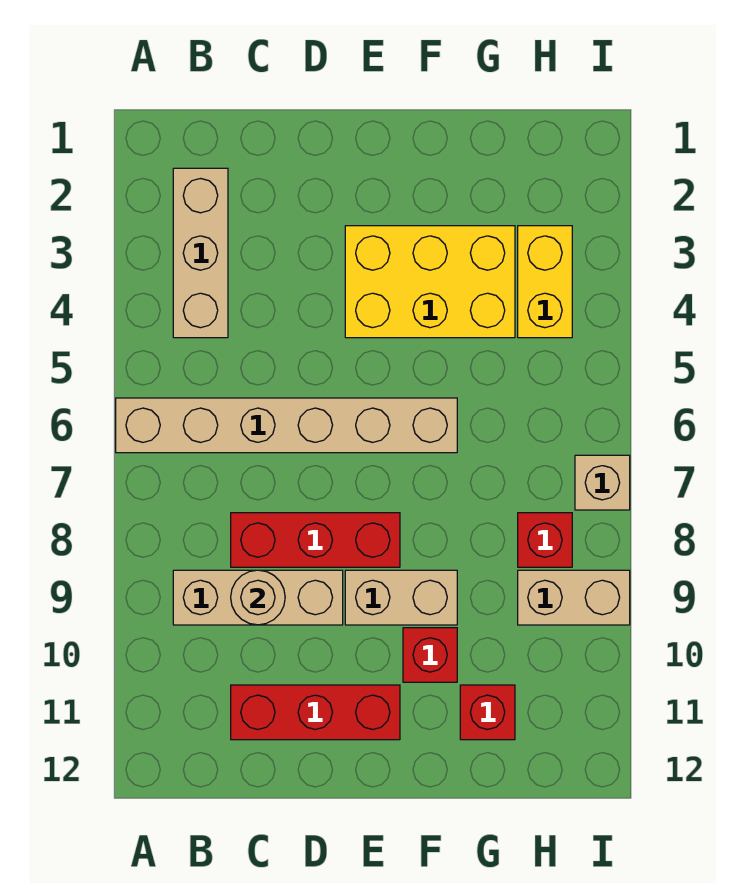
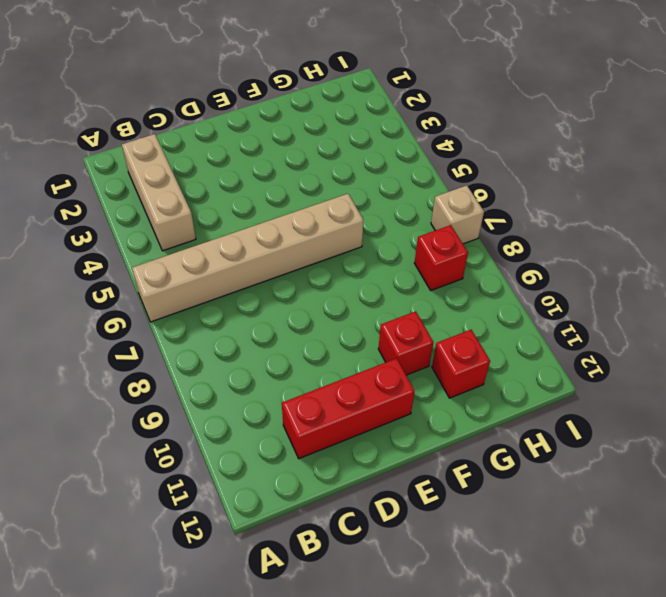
none -> tan 1x3 brick [173,570,343,625]
none -> red 1x3 brick [231,513,400,567]
none -> yellow 2x3 brick [345,226,515,338]

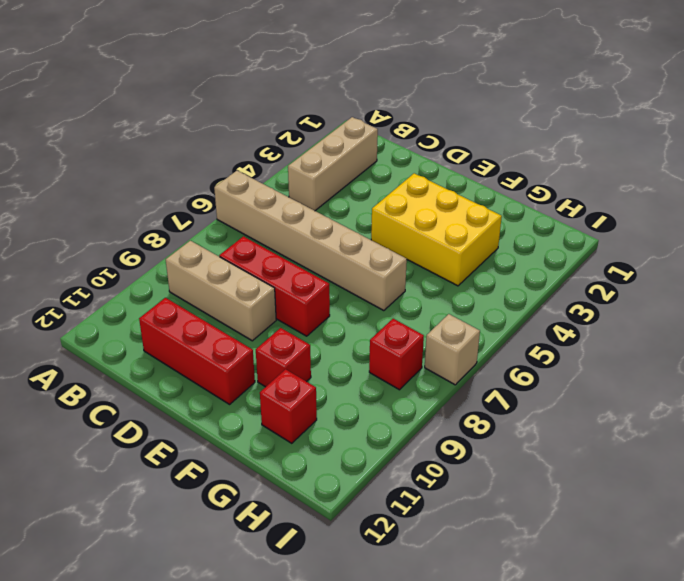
none -> tan 1x2 brick [345,570,457,625]
none -> yellow 1x2 brick [518,226,572,338]
none -> tan 1x2 brick [518,570,630,625]

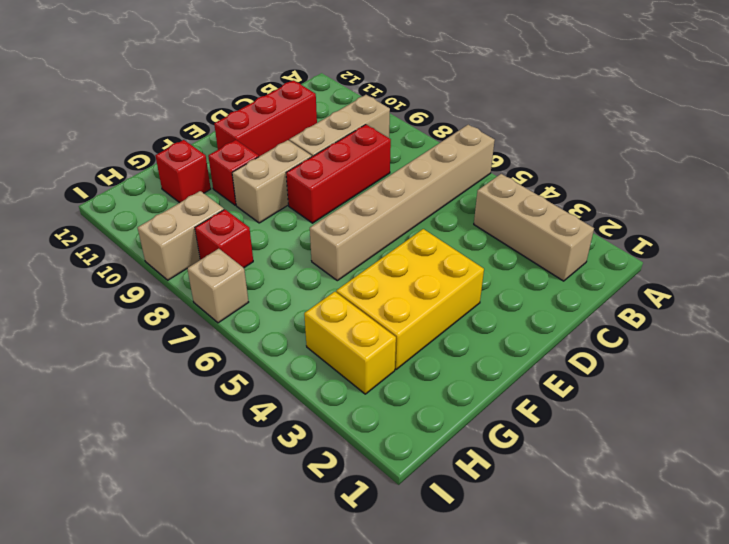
none -> tan 1x1 round brick [231,570,285,625]

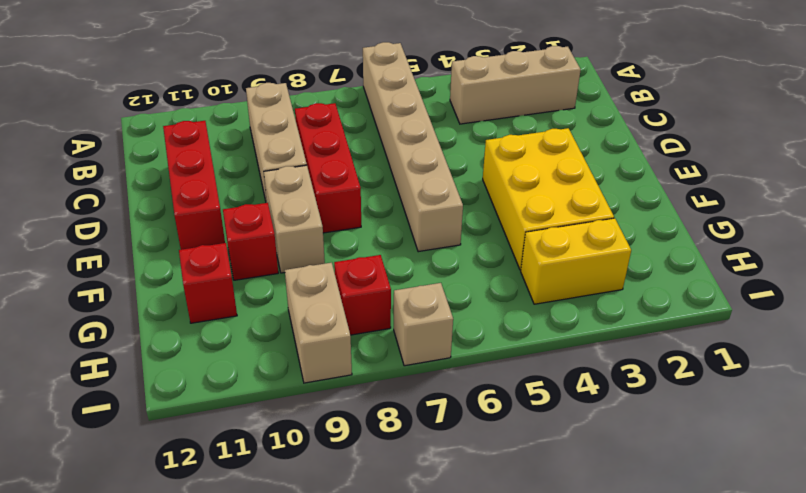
none -> tan 1x1 round brick [231,570,285,625]

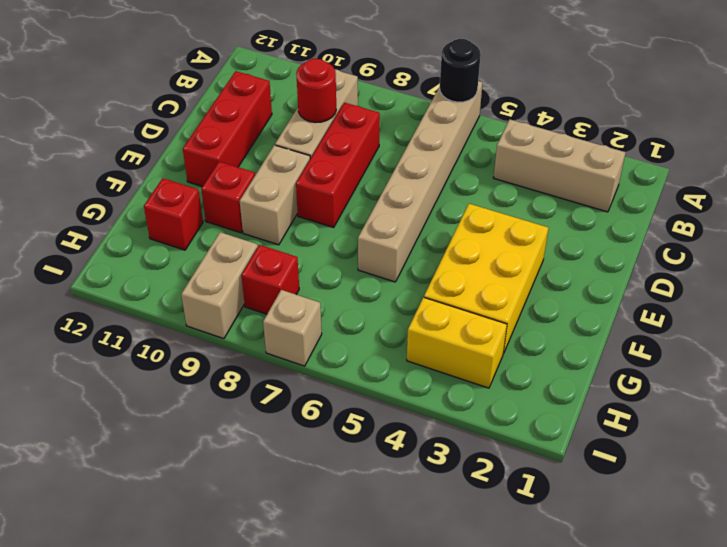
black 1x1 round brick [440,39,481,102] -> none
red 1x1 round brick [296,59,336,123] -> tan 1x1 round brick [231,570,285,625]

